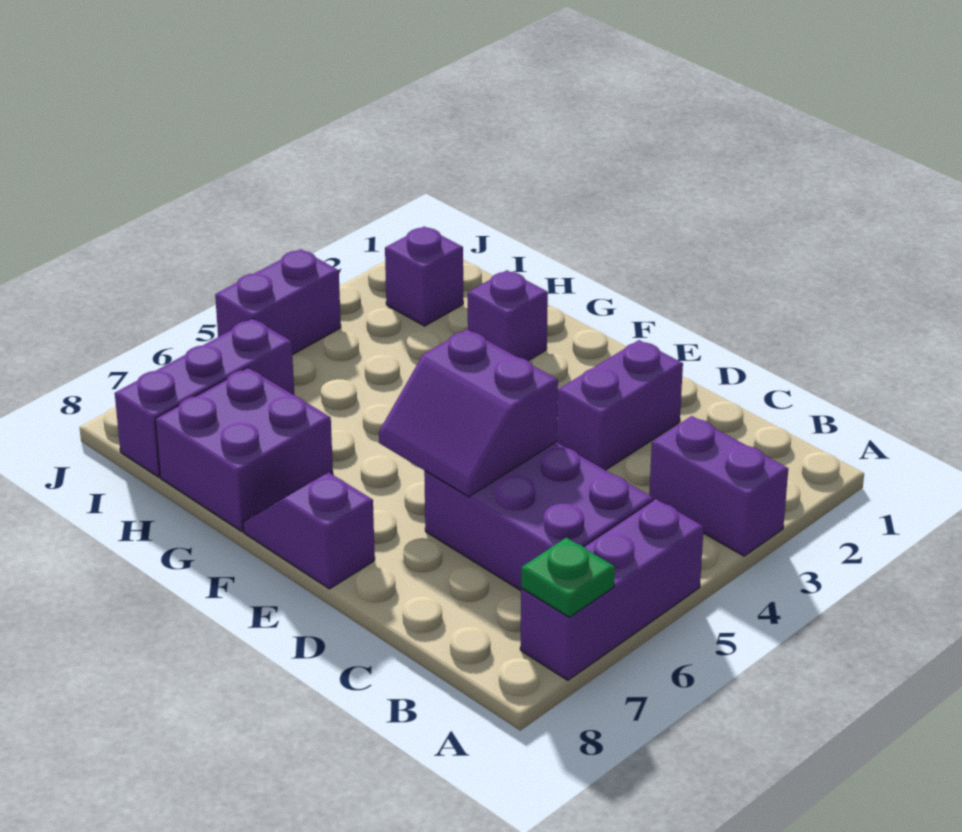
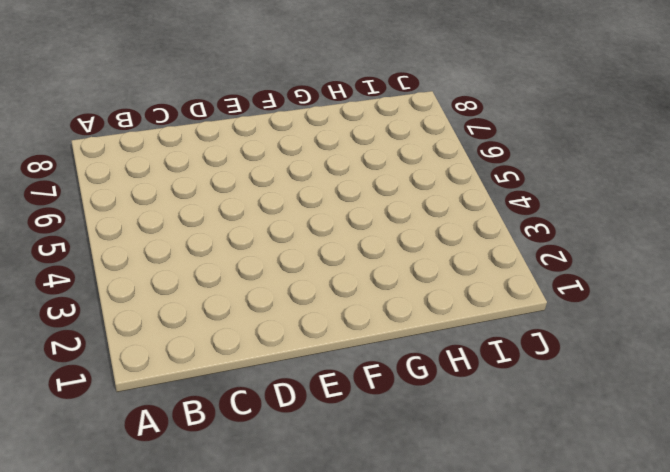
none -> purple 1x2 brick [649,416,788,556]
none -> purple 1x3 brick [520,499,704,680]
none -> purple 2x3 brick [424,442,653,590]

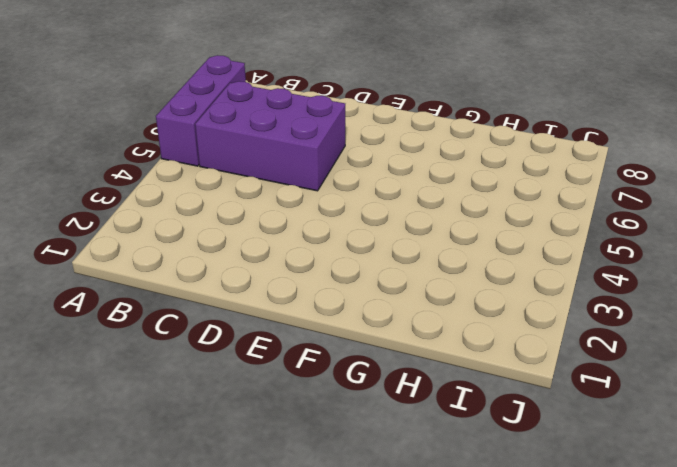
none -> purple 1x2 brick [649,416,788,556]
none -> purple 1x2 brick [557,340,683,470]
none -> purple 1x2 slope [243,473,375,589]

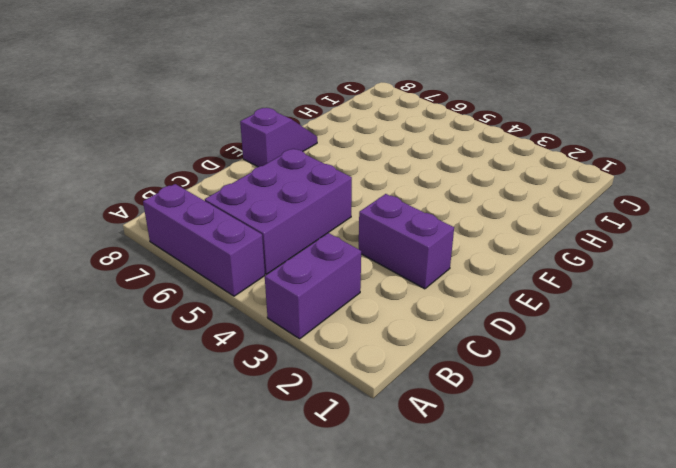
none -> purple 1x1 brick [468,270,548,361]
none -> purple 2x2 brick [155,368,333,531]
none -> purple 1x1 brick [385,227,463,326]

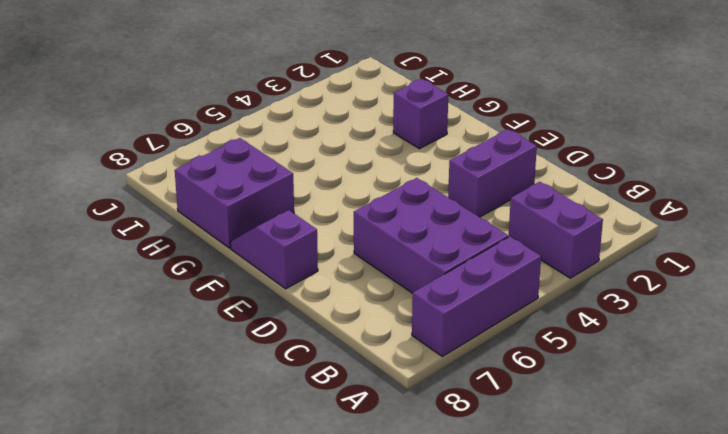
none -> purple 1x1 brick [385,227,463,326]
none -> purple 1x3 brick [115,319,294,477]
none -> purple 1x2 brick [215,249,341,355]

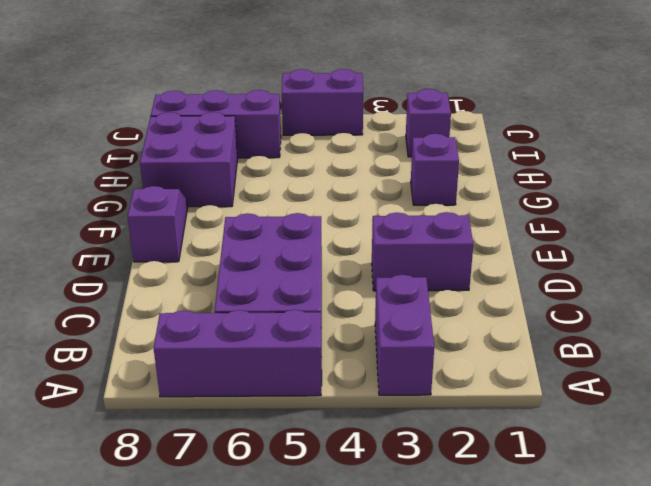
none -> green 1x1 plate [521,538,615,617]
none -> purple 2x2 slope [379,330,558,497]

